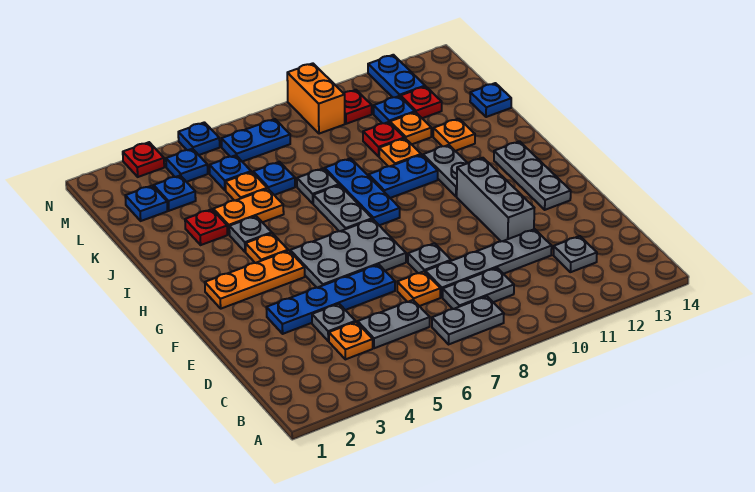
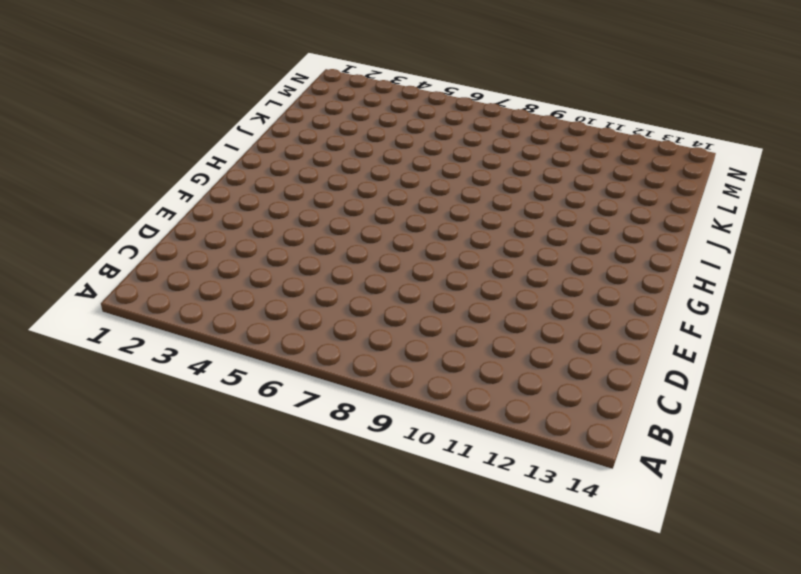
none -> grey 1x2 plate [432,296,504,344]
none -> orange 1x1 plate [329,322,373,359]
none -> grey 1x2 plate [358,300,430,348]
none -> grey 1x2 plate [443,268,514,309]

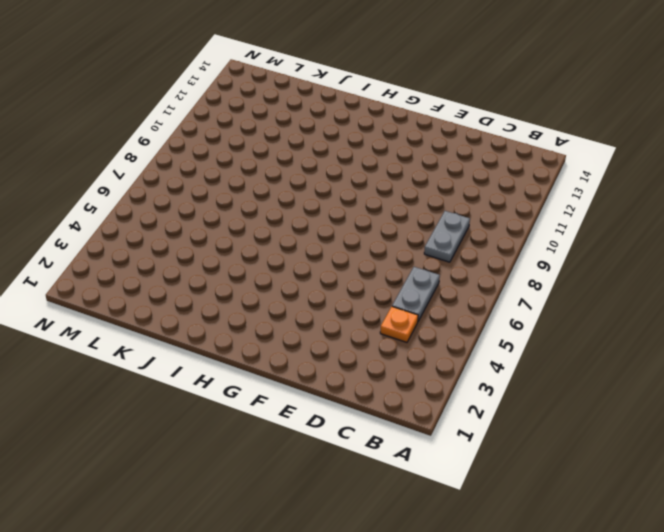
none -> grey 1x2 plate [432,296,504,344]
none -> grey 1x1 plate [554,236,597,272]
none -> grey 1x1 plate [312,304,355,341]
none -> orange 1x1 plate [397,271,440,306]

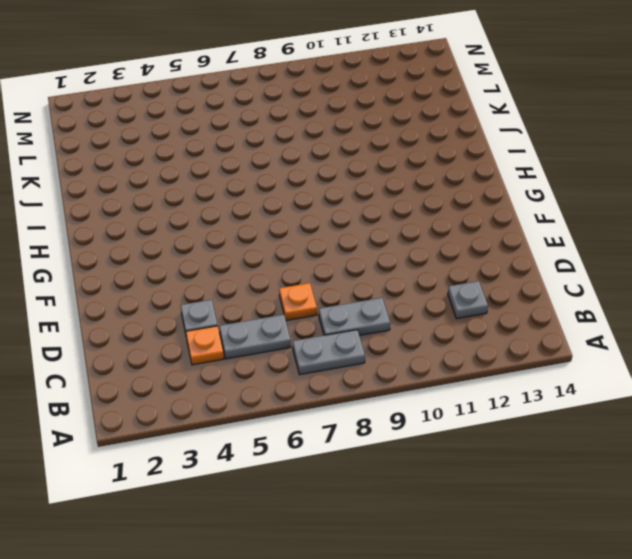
none -> grey 1x4 plate [425,229,552,297]
none -> blue 1x4 plate [266,264,395,334]
none -> grey 1x1 plate [408,243,451,273]
none -> grey 1x3 brick [457,158,534,241]

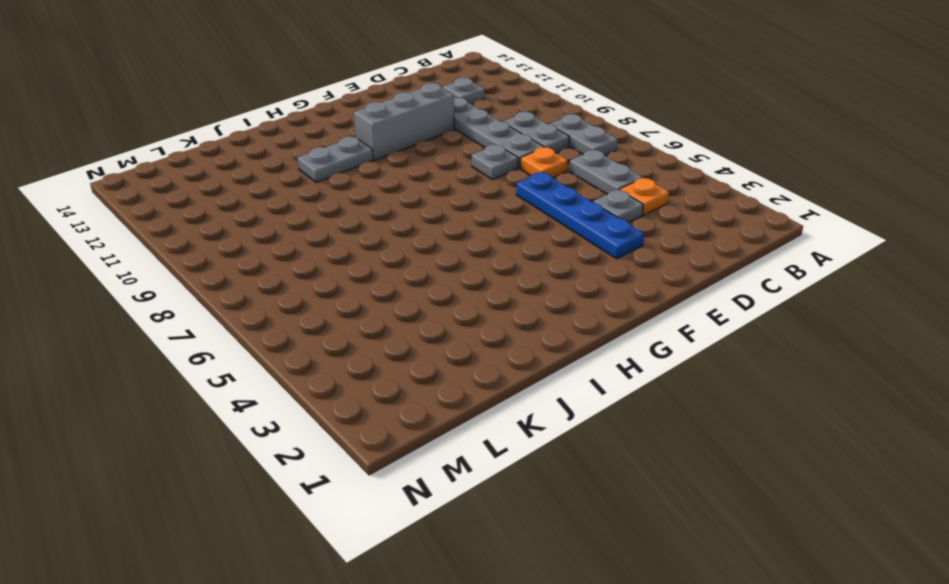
none -> grey 2x3 plate [290,219,406,288]
none -> grey 1x3 plate [494,141,571,210]
none -> orange 1x3 plate [205,251,305,309]
none -> orange 1x1 plate [246,233,288,263]

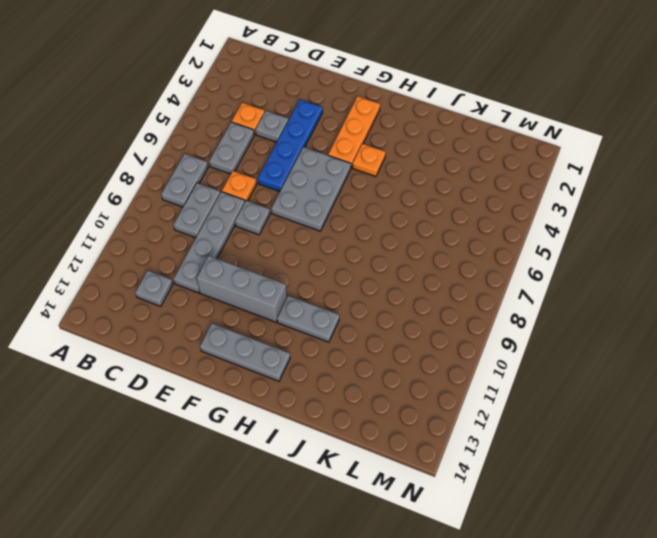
none -> grey 1x2 plate [313,185,372,231]
none -> blue 1x3 plate [325,158,400,225]
none -> grey 1x1 plate [229,216,272,252]
none -> blue 1x2 plate [369,155,438,198]

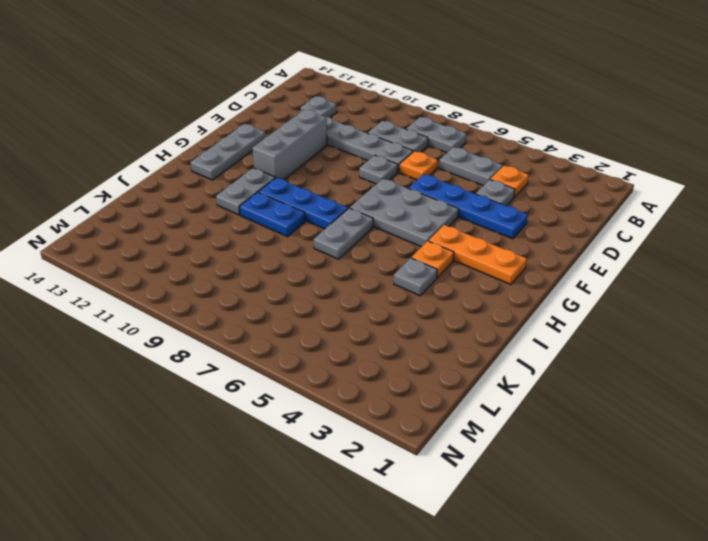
blue 1x3 plate [259,178,348,229] -> blue 1x3 plate turned to [325,158,400,225]
none -> red 1x1 plate [185,209,227,245]
none -> orange 1x2 plate [213,189,284,235]
none -> grey 1x1 plate [297,168,339,203]
none -> orange 1x1 plate [379,138,421,166]

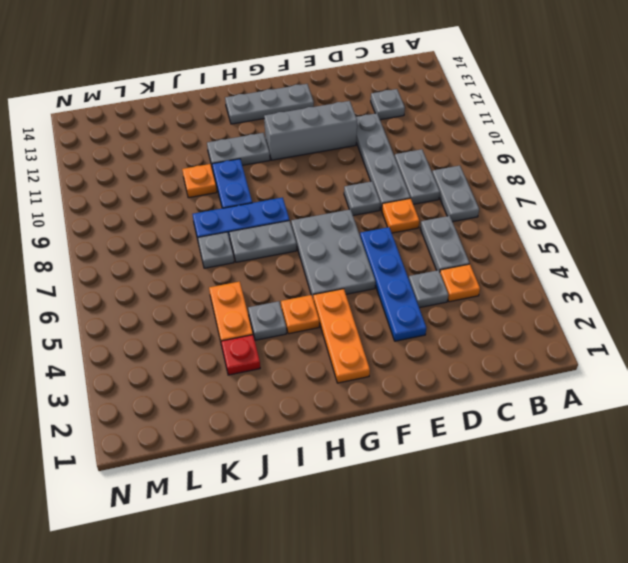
none -> orange 1x1 plate [433,119,475,151]
none -> orange 1x1 plate [225,172,267,201]
none -> blue 1x1 plate [253,162,295,195]
none -> red 1x1 plate [363,122,404,156]

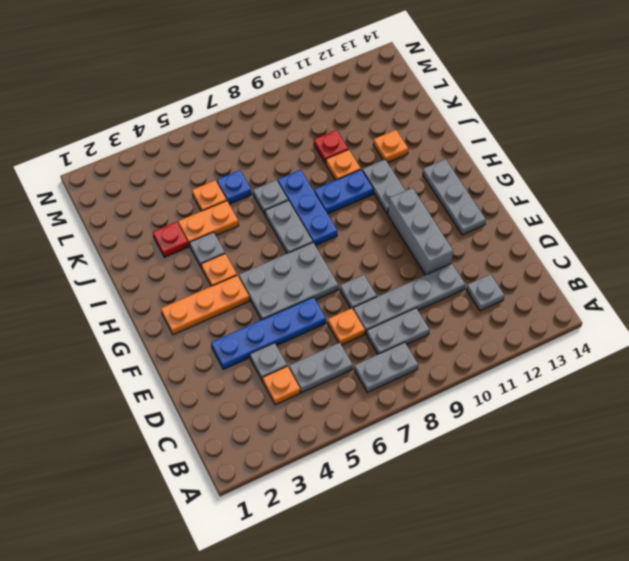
none -> orange 1x1 plate [390,112,431,144]
none -> blue 1x1 plate [470,83,511,117]
none -> blue 1x1 plate [125,186,167,221]
none -> blue 1x1 plate [154,176,196,211]

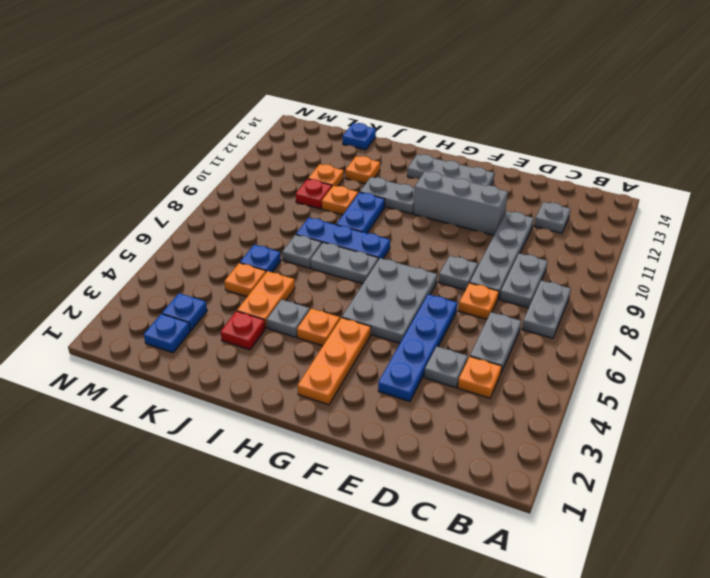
none -> blue 1x1 plate [210,155,251,190]
none -> blue 1x1 plate [374,96,415,123]
none -> red 1x1 plate [401,86,442,118]
none -> blue 1x1 plate [166,149,208,182]

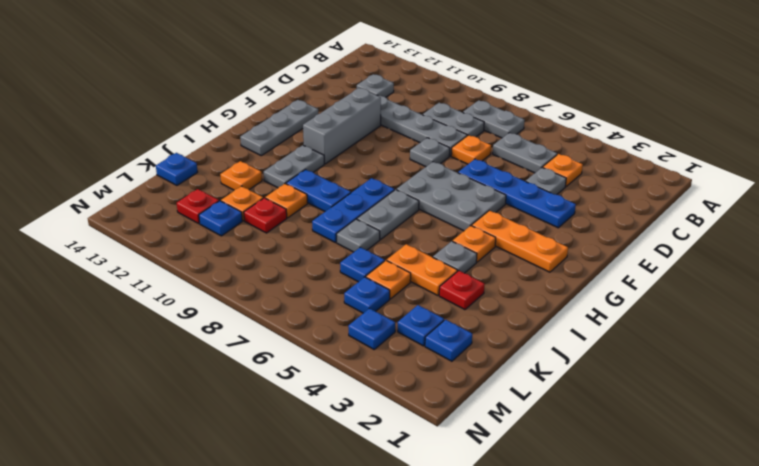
none -> blue 1x2 plate [222,119,290,162]
none -> orange 1x2 brick [287,63,345,134]
none -> red 1x1 plate [344,90,372,124]
none -> blue 1x2 plate [368,55,425,97]

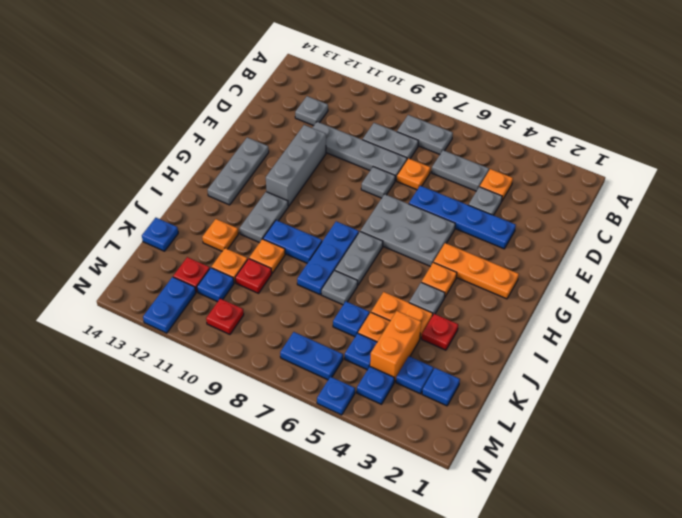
orange 1x2 brick [370,311,421,382] -> orange 1x2 brick moved to [287,63,345,134]
none -> red 1x1 plate [123,142,164,177]

